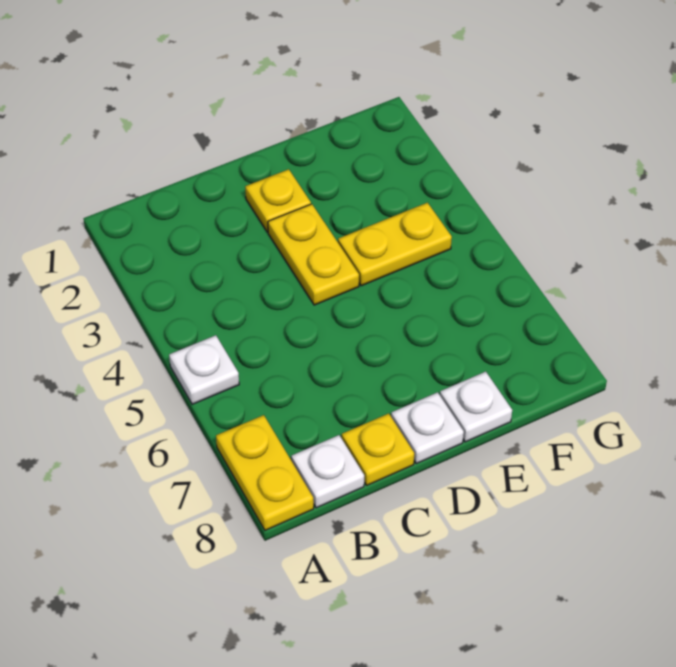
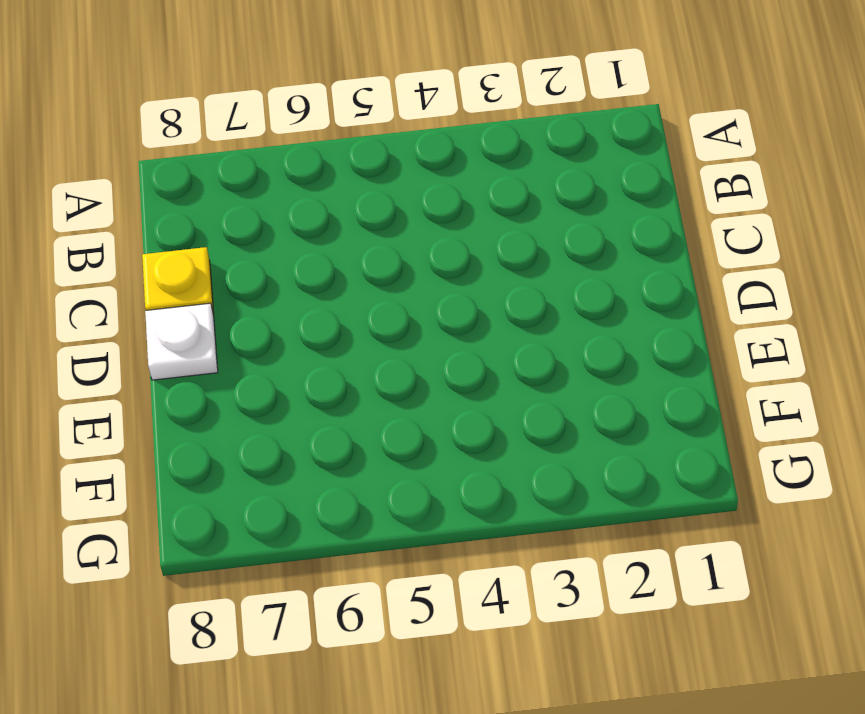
none -> white 1x1 plate [169,335,239,404]
none -> yellow 1x2 plate [216,415,314,530]

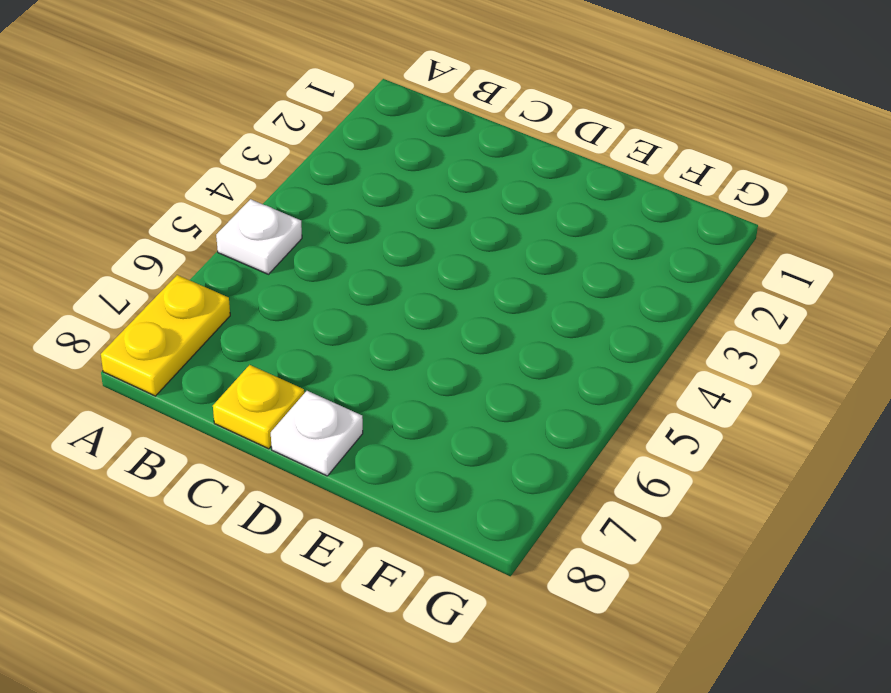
none -> white 1x1 plate [291,435,364,508]
none -> yellow 1x1 plate [245,169,311,232]

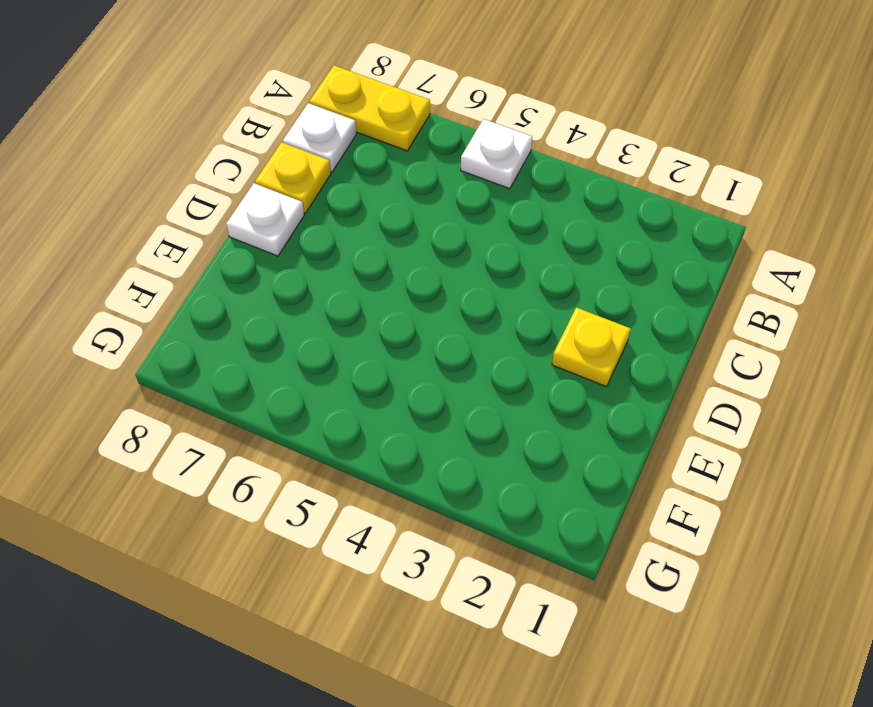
none -> yellow 1x2 plate [268,204,359,305]
none -> yellow 1x2 plate [338,203,452,286]

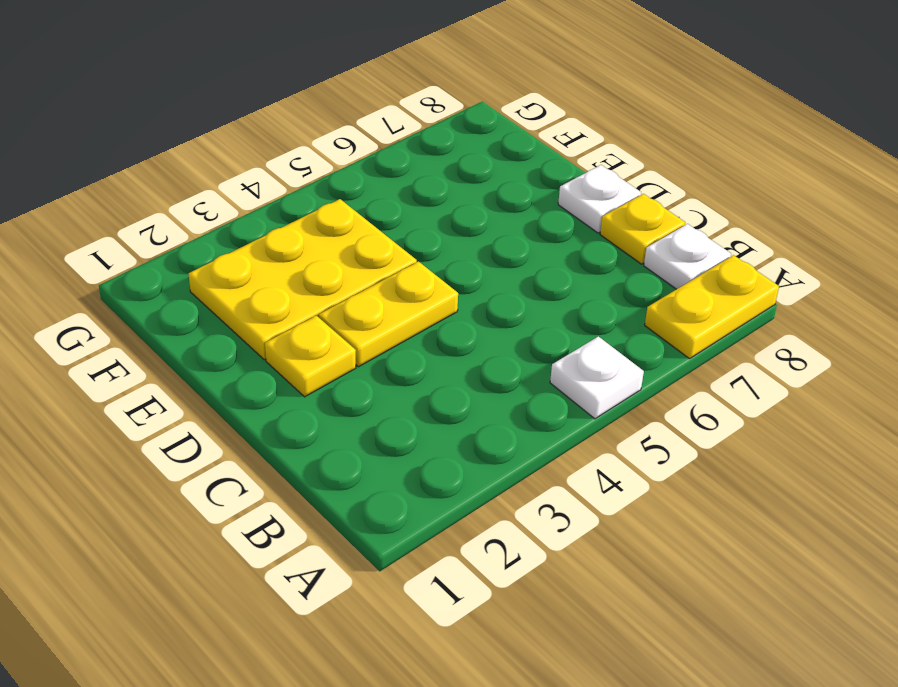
yellow 2x3 plate [188,199,417,360] -> yellow 1x2 plate [338,203,452,286]
none -> white 1x1 plate [440,372,512,442]

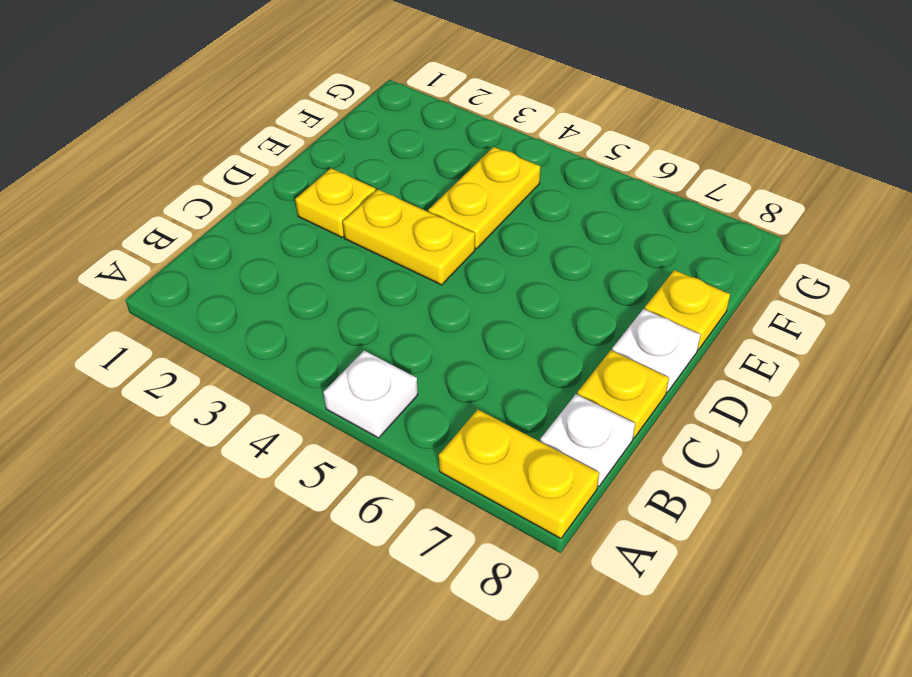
yellow 1x1 plate [645,270,730,350] -> white 1x1 plate [440,372,512,442]

